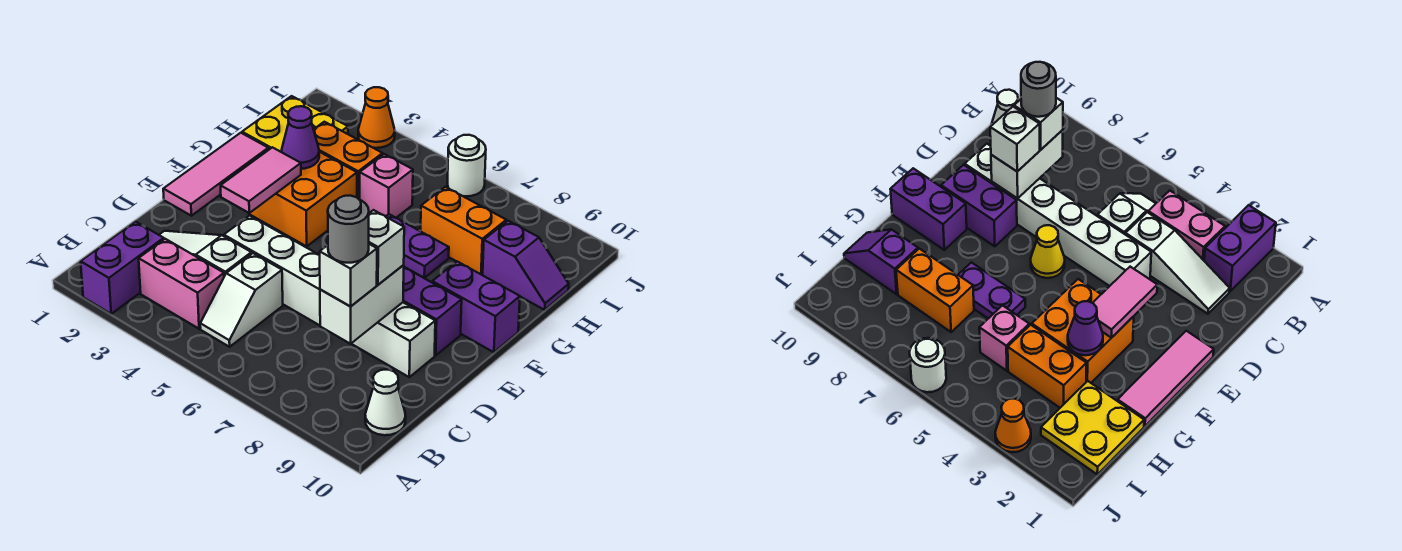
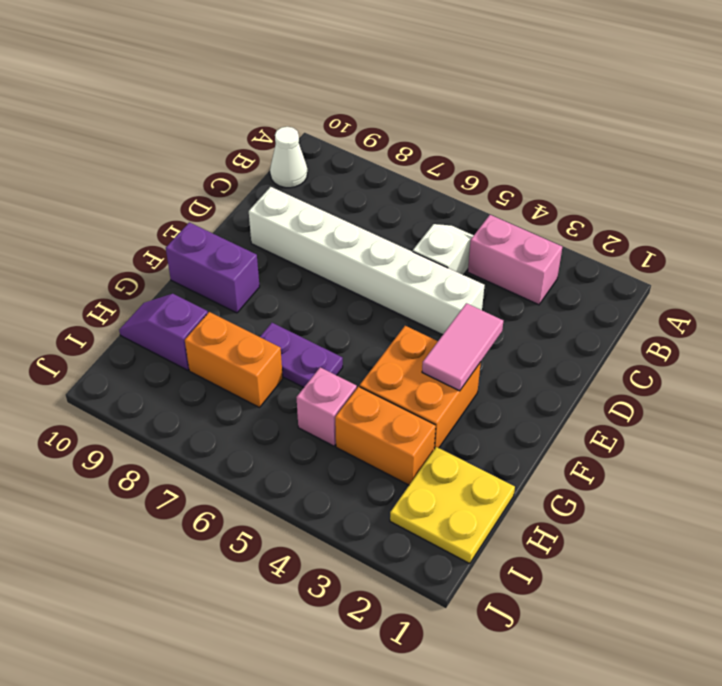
none -> purple 1x2 brick [81,222,164,314]
none -> white 1x3 slope [159,231,251,276]
none -> pink 1x3 tile [163,133,268,216]

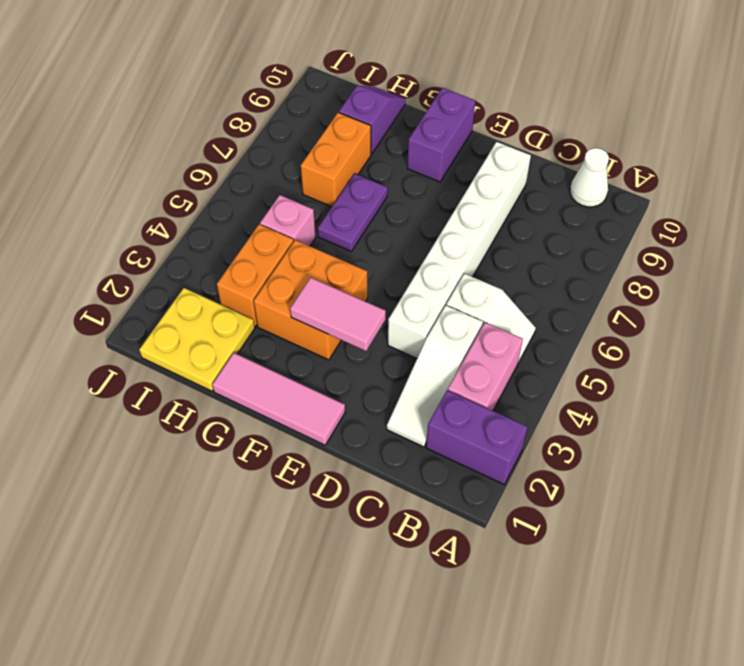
none -> yellow 1x1 cone [1031,225,1065,278]
none -> purple 1x2 brick [403,267,462,355]
none -> orange 1x1 cone [358,87,395,148]

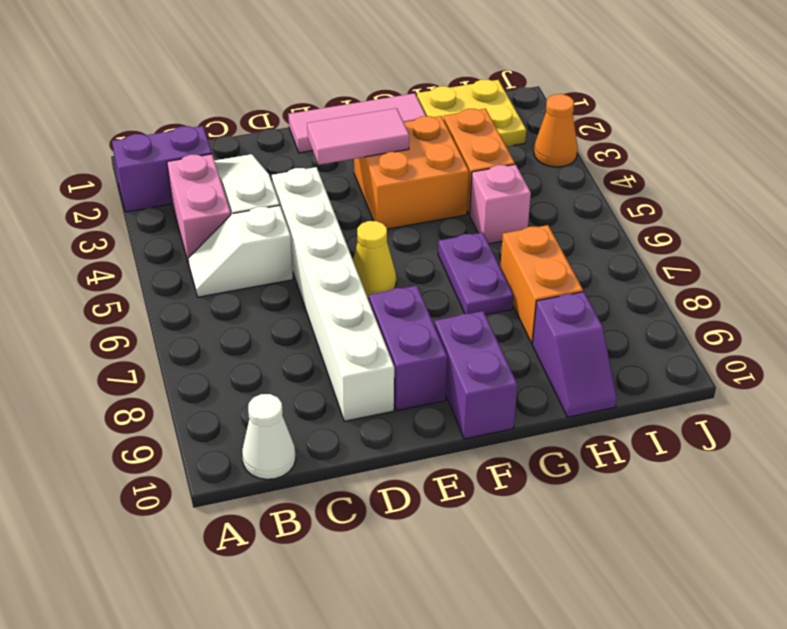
none -> white 1x1 round brick [447,135,486,196]
none -> white 1x2 brick [320,265,404,344]
none -> purple 1x1 cone [282,106,319,169]

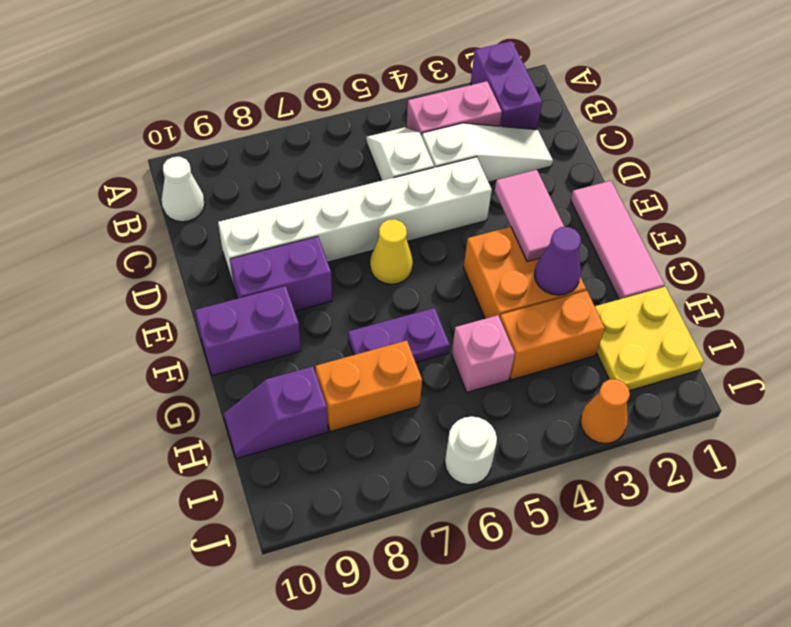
none -> white 1x2 brick [320,265,404,344]
none -> white 1x1 brick [320,244,377,306]
none -> white 1x1 brick [369,210,404,285]

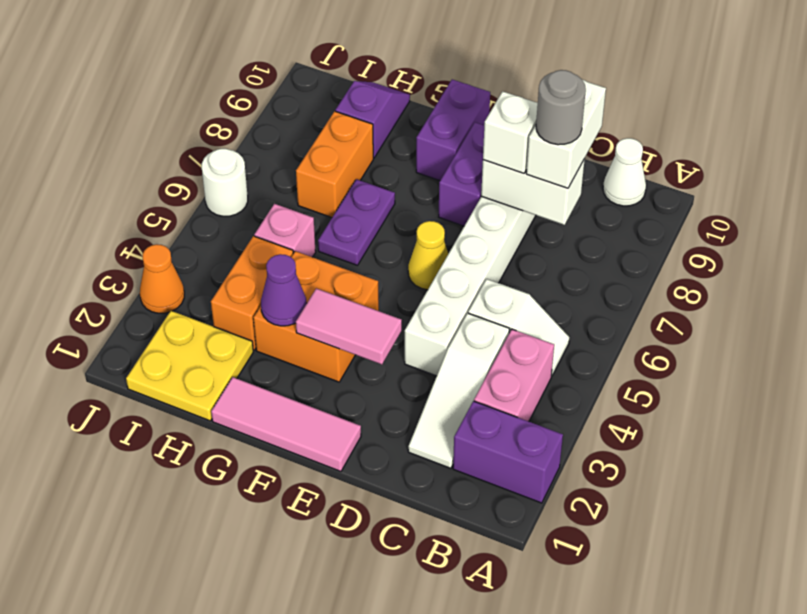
white 1x2 brick [526,80,606,188] -> white 1x1 brick [320,244,377,306]

